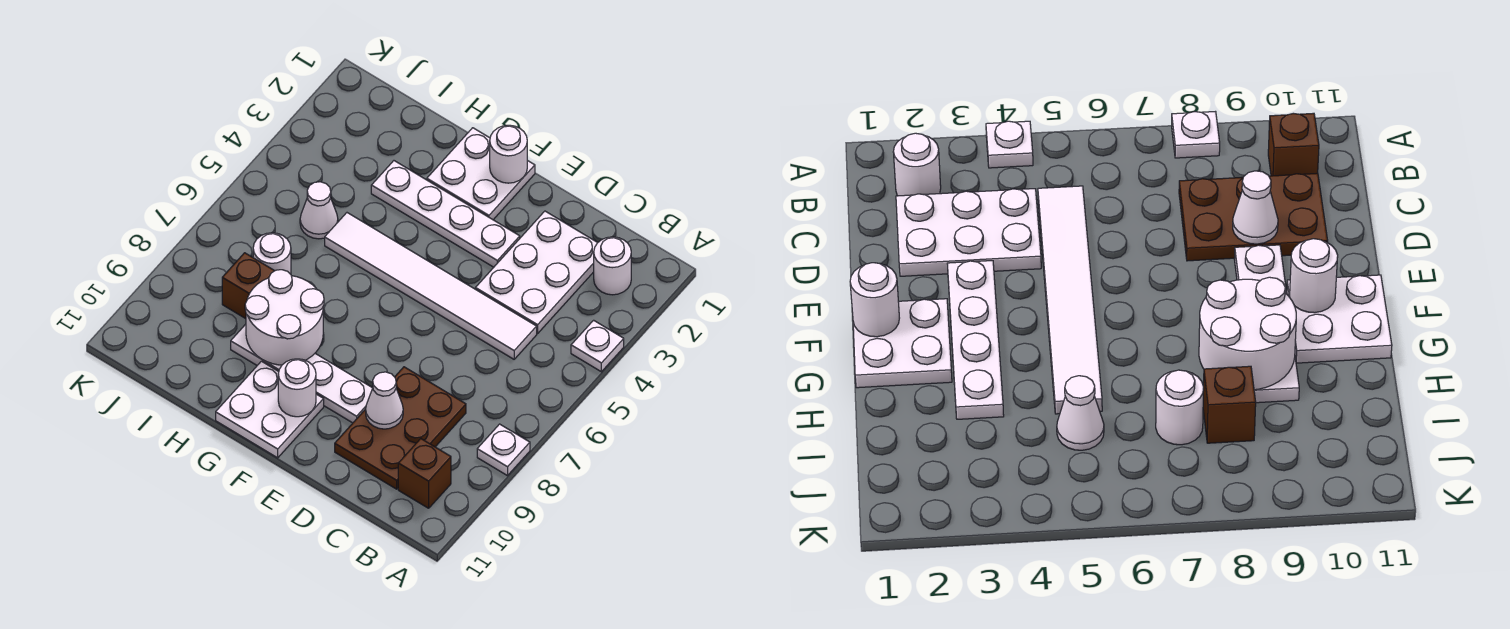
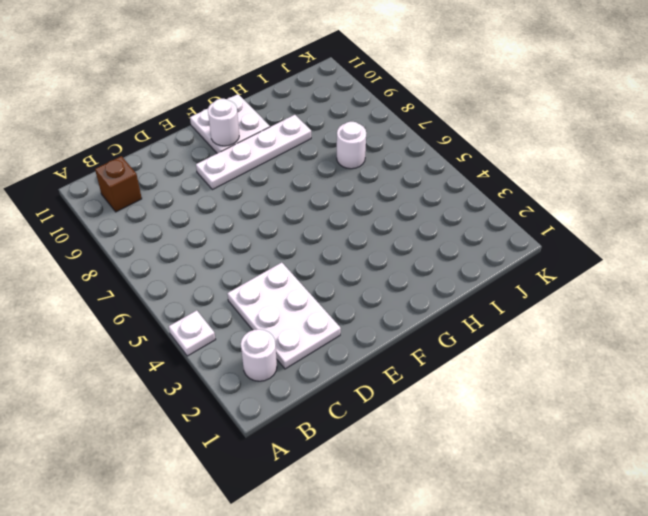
none -> white 1x1 plate [477,424,530,476]
none -> white 1x6 tile [325,213,537,359]
none -> brown 2x3 plate [335,367,466,489]

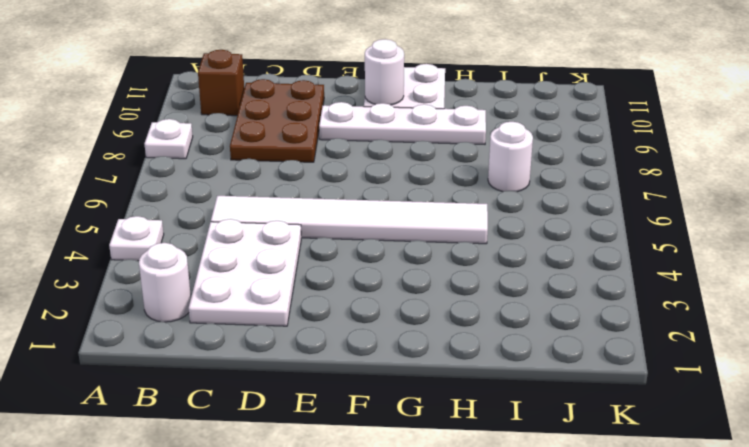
none -> white 1x4 plate [371,161,520,267]
none -> white 2x2 plate [427,128,535,220]
none -> white 1x1 cone [300,182,338,239]

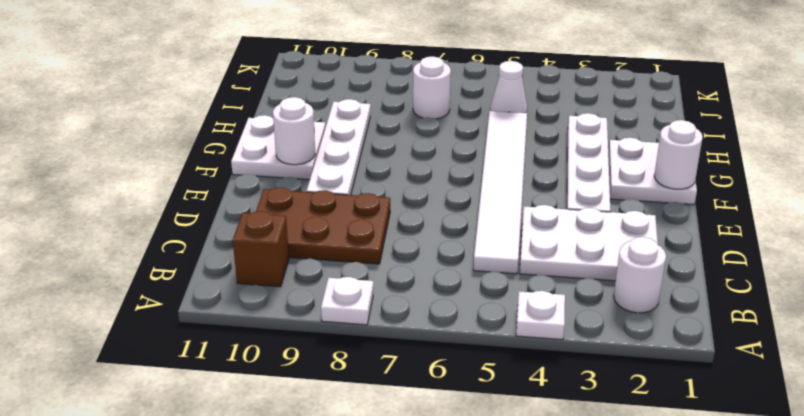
none -> brown 1x1 brick [222,253,274,319]
none -> white 1x1 cone [366,372,403,429]
none -> white 2x2 round brick [245,270,324,365]

